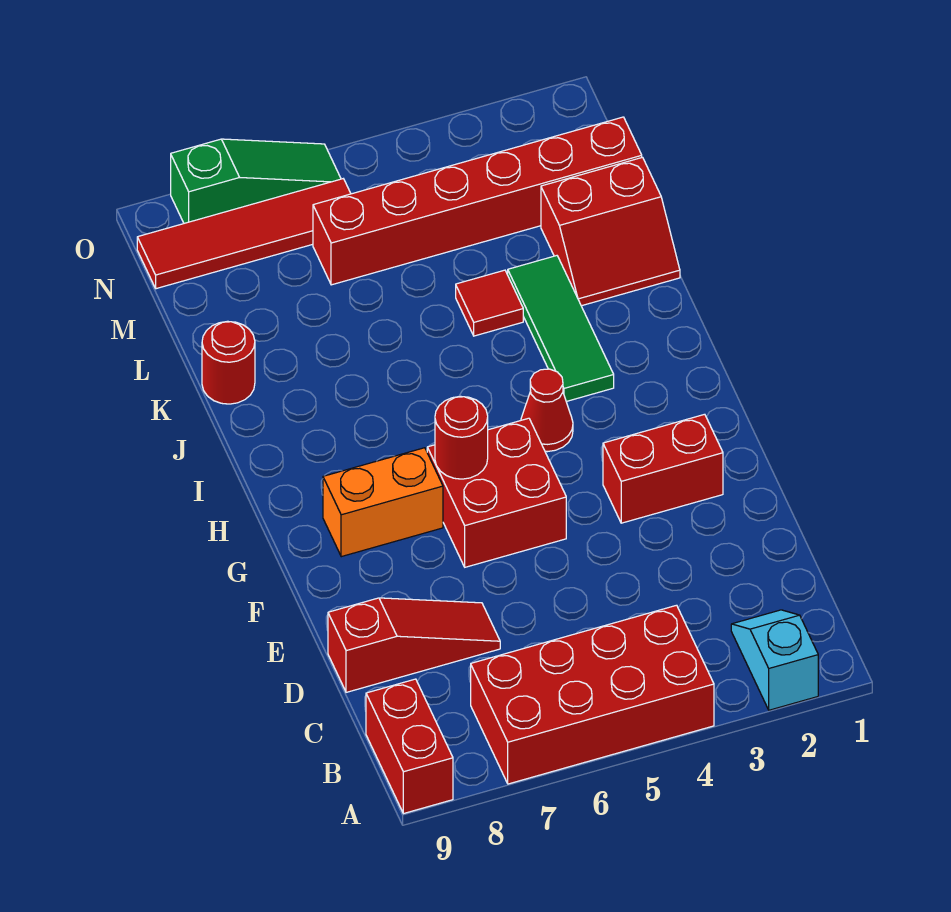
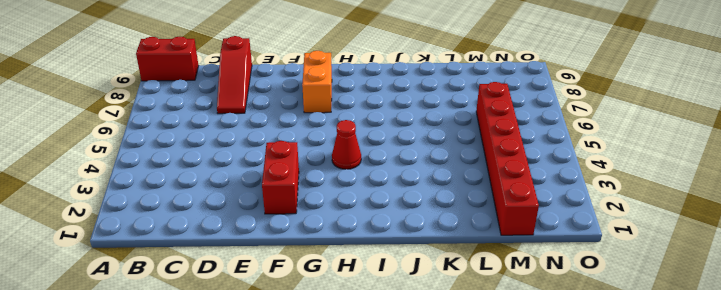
none -> cyan 1x2 slope [731,610,818,710]
none -> red 2x4 brick [471,605,714,784]
none -> red 2x2 brick [427,418,566,567]

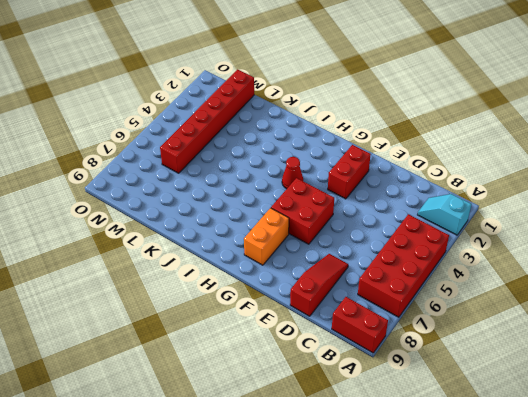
none -> green 1x3 tile [508,256,614,402]
none -> red 2x2 slope [541,157,680,306]
none -> red 1x1 tile [456,270,523,336]

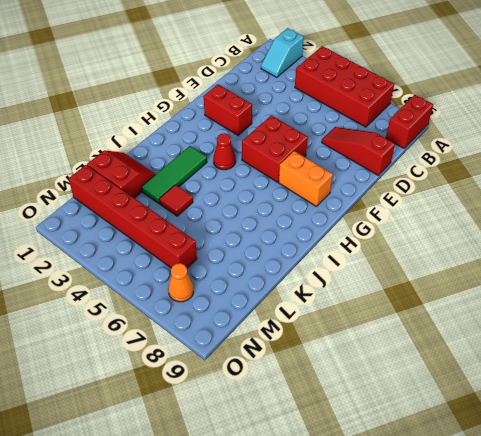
orange 1x1 cone [168,263,194,302] -> red 1x4 tile [137,179,351,289]
none -> red 1x1 round brick [202,321,255,404]
none -> green 1x3 slope [171,139,341,223]
none -> red 1x1 round brick [435,396,488,479]

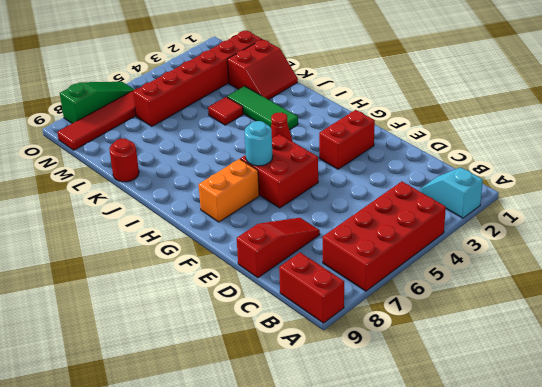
cyan 1x1 round brick [245,121,273,166] -> red 1x1 round brick [435,396,488,479]

